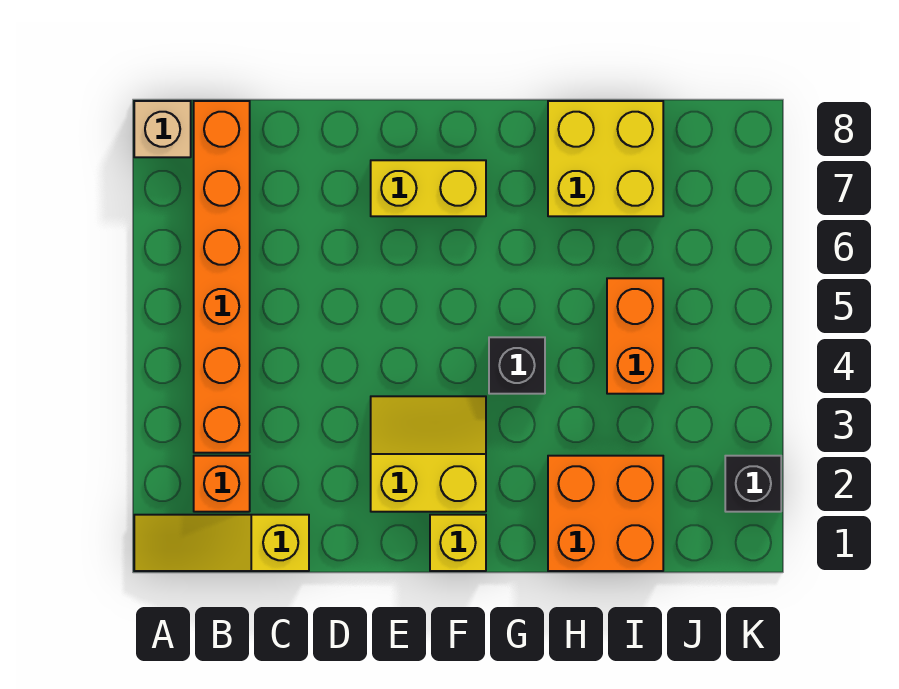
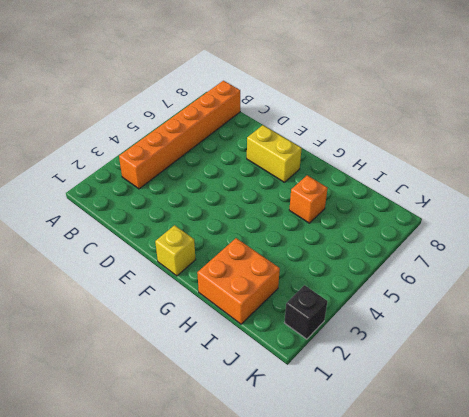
orange 1x1 brick [289,175,328,223] -> orange 1x1 brick moved to [194,456,250,512]
none -> yellow 1x3 slope [134,515,309,571]
none -> tan 1x1 brick [134,101,191,157]
none -> yellow 2x2 slope [371,396,486,512]

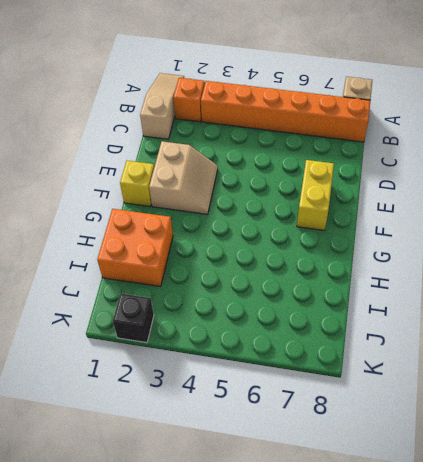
tan 1x3 slope [140,73,184,139] -> yellow 1x3 slope [134,515,309,571]
tan 2x2 slope [149,141,218,214] -> yellow 2x2 slope [371,396,486,512]
none -> black 1x1 brick [489,337,545,394]
none -> yellow 2x2 brick [548,101,663,216]
none -> orange 1x2 brick [607,278,663,394]

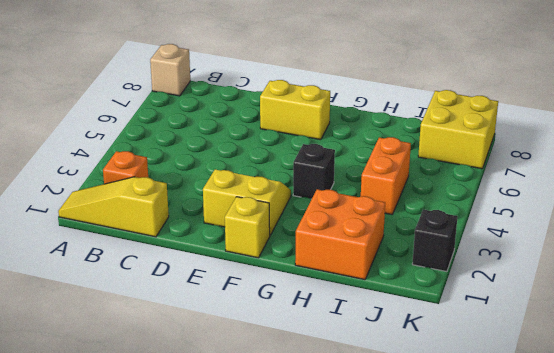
yellow 2x2 brick [418,90,498,169] -> yellow 2x2 brick moved to [548,101,663,216]
none -> orange 1x6 brick [194,101,250,453]

